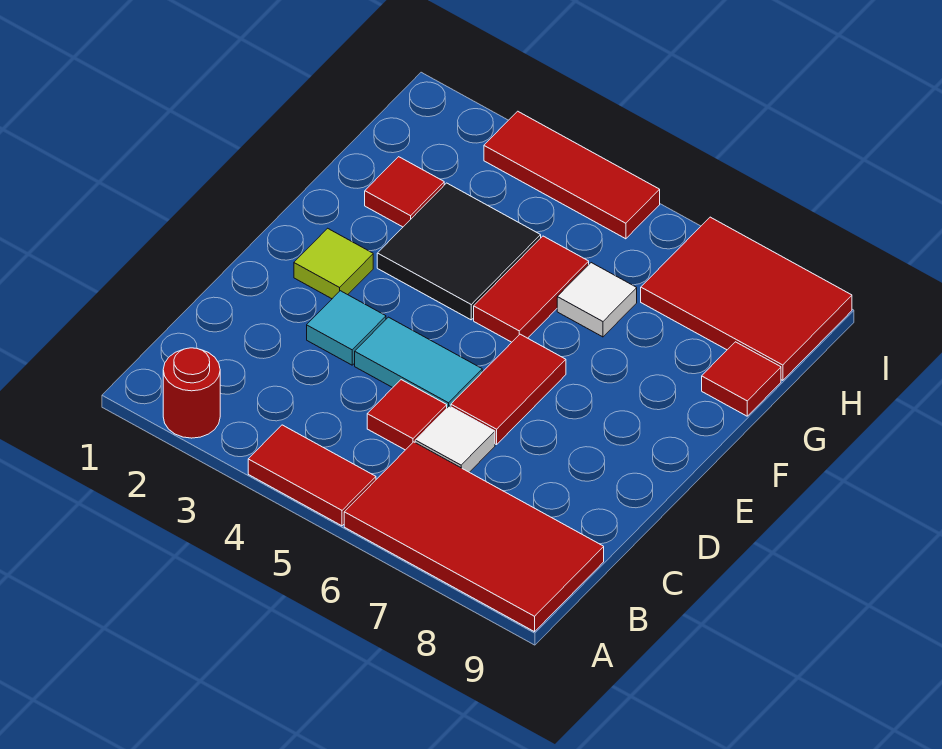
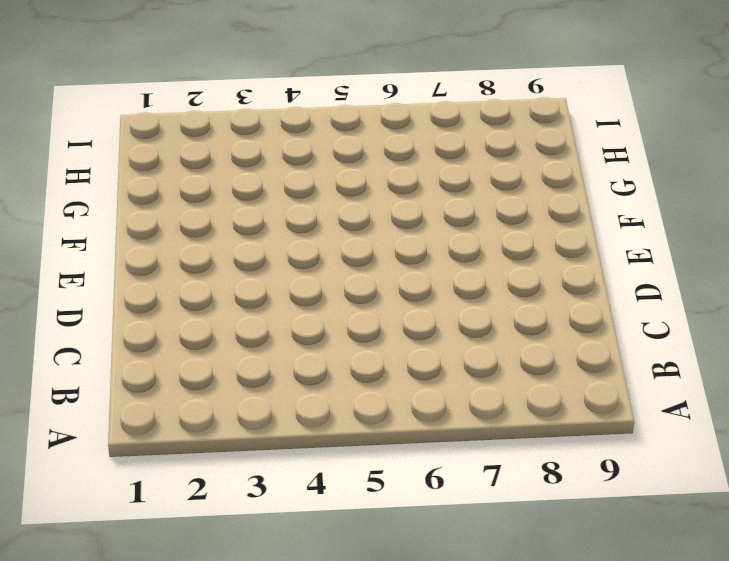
none -> red 1x1 round brick [163,348,220,438]
none -> red 1x2 tile [248,425,376,526]
none -> red 2x4 tile [344,442,604,632]

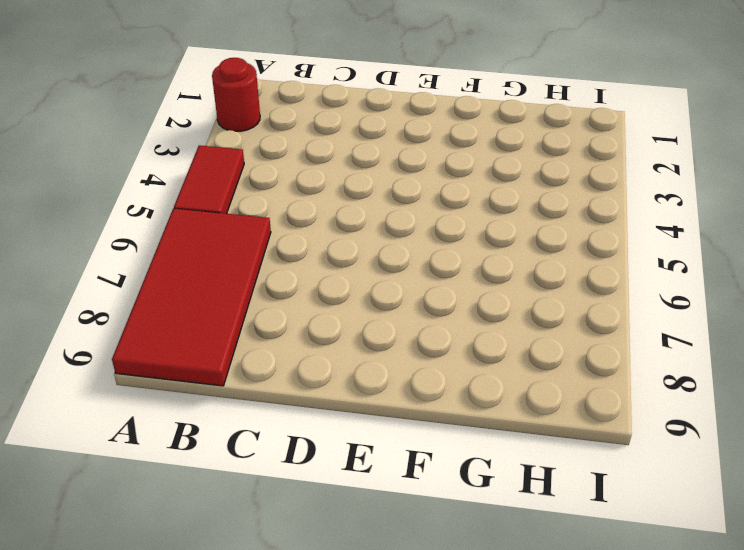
none -> red 1x1 tile [367,380,447,450]
none -> white 1x1 tile [415,406,495,472]
none -> cyan 1x1 tile [307,291,386,365]

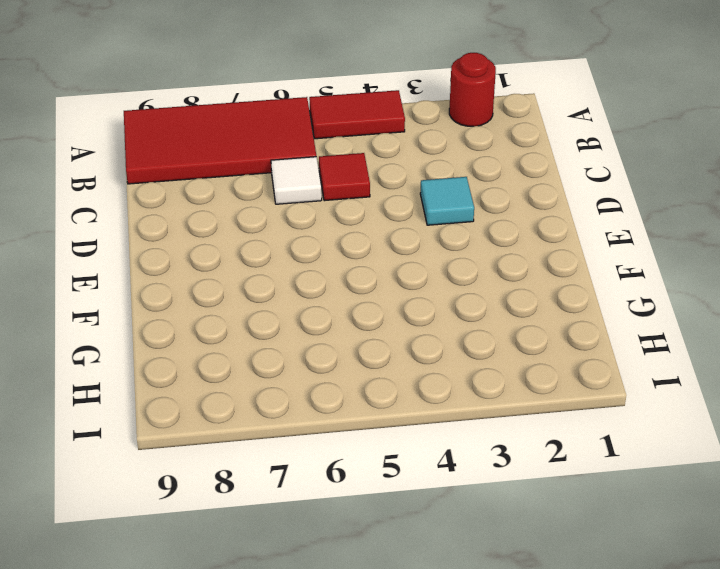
none -> cyan 1x2 tile [355,317,482,408]
none -> red 1x2 tile [451,334,566,445]
none -> lime 1x1 tile [294,228,373,299]

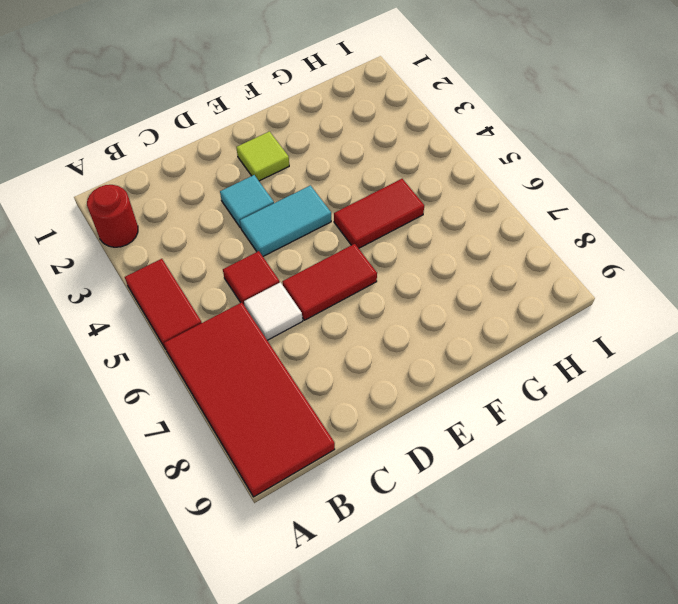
cyan 1x2 tile [240,185,331,256] -> cyan 1x2 tile turned to [355,317,482,408]
none -> black 2x2 tile [377,183,541,320]
none -> red 1x1 tile [365,157,444,227]
none -> white 1x1 tile [557,263,637,337]

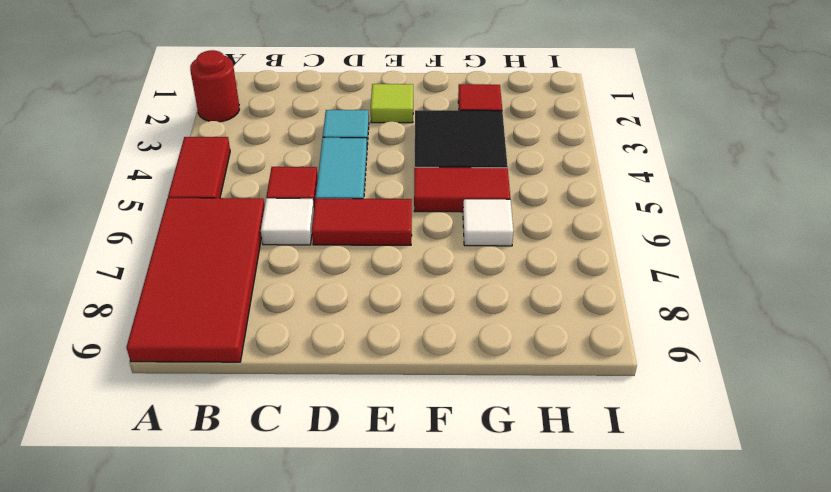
none -> red 1x1 tile [702,342,781,416]
none -> red 2x3 tile [641,217,852,380]
none -> red 1x3 tile [484,111,660,239]

